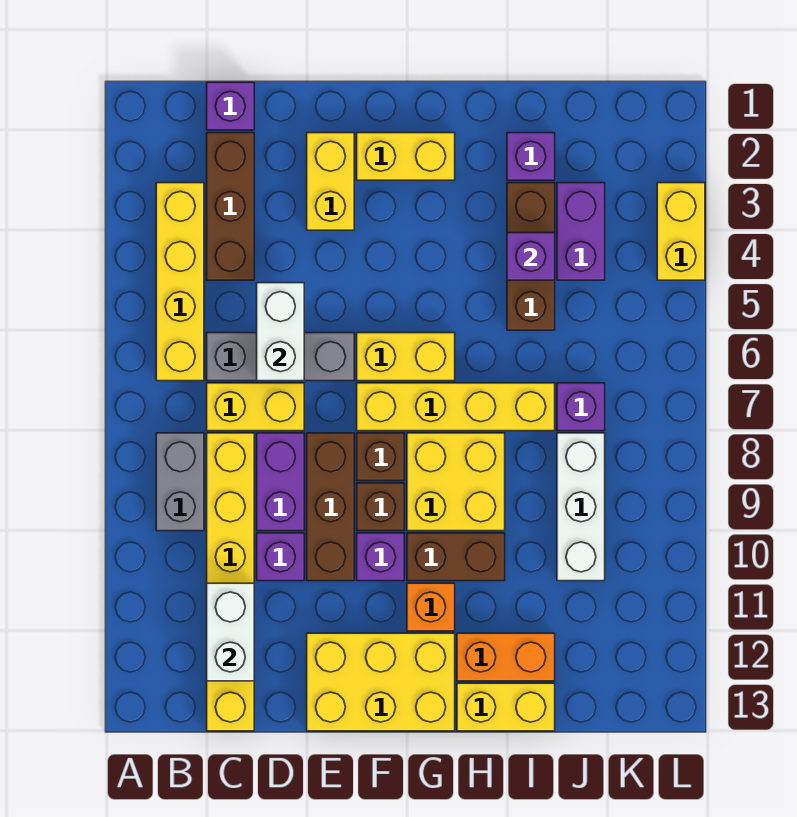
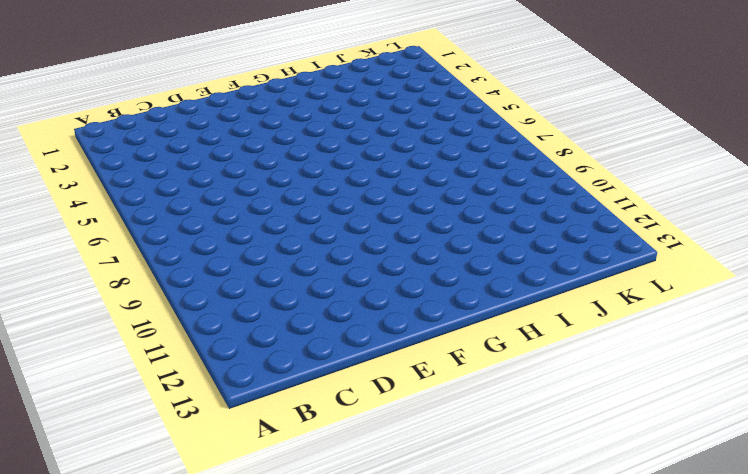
none -> yellow 1x4 brick [156,183,204,381]
none -> grey 1x2 brick [156,433,204,531]
none -> purple 1x1 brick [207,82,254,130]
none -> brown 1x3 brick [207,133,254,280]

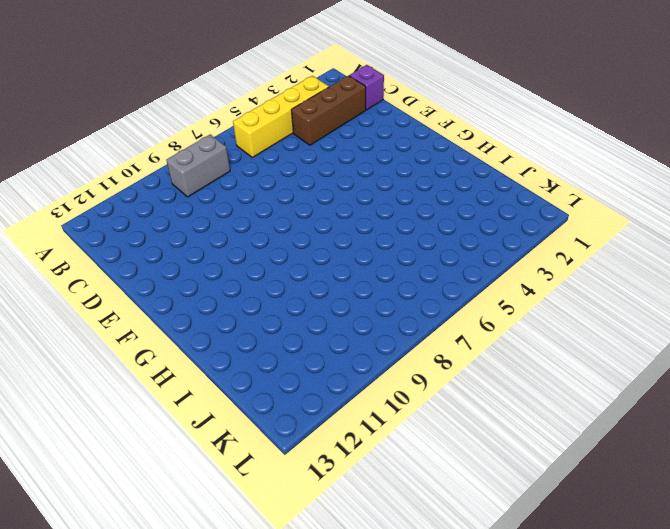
none -> grey 1x3 brick [207,333,354,381]
none -> yellow 1x2 brick [207,383,304,431]
none -> yellow 1x6 brick [207,433,254,731]
none -> purple 1x2 brick [257,433,304,531]

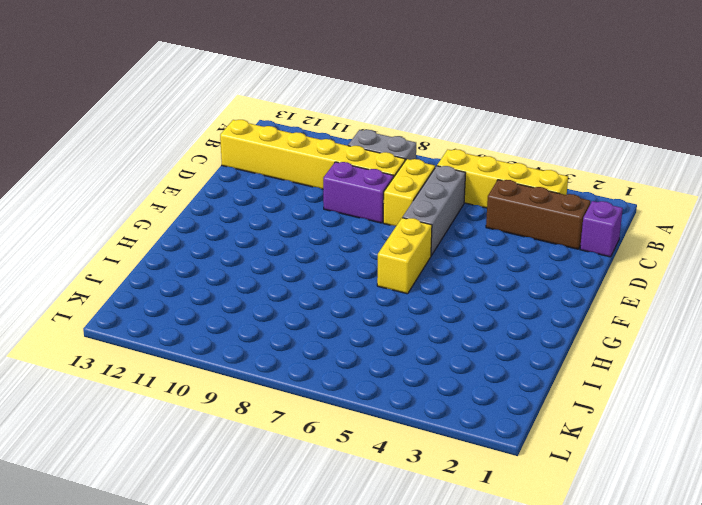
none -> purple 1x1 brick [257,533,304,581]
none -> yellow 1x2 brick [307,133,354,230]
none -> brown 1x3 brick [307,433,354,581]
none -> yellow 2x3 brick [307,633,455,731]

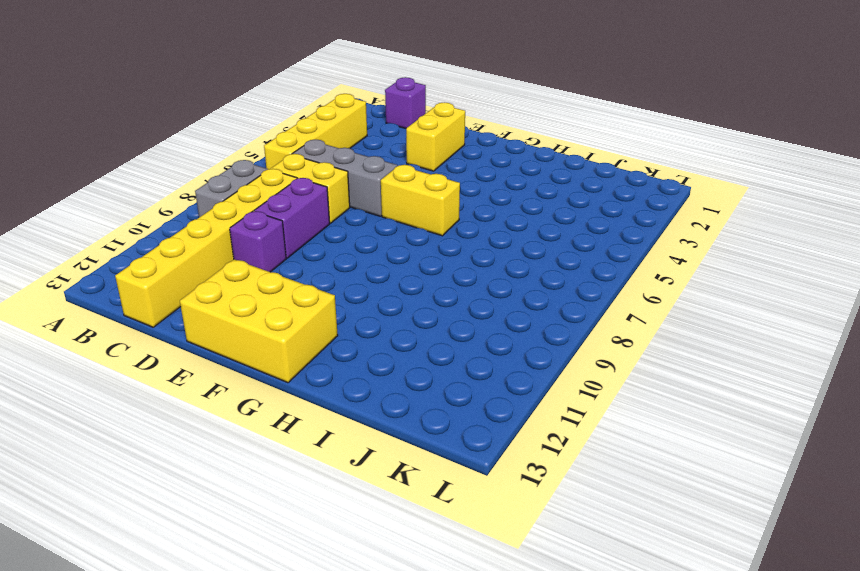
none -> brown 1x3 brick [207,133,254,280]
none -> brown 1x3 brick [307,433,354,581]
none -> yellow 1x2 brick [357,133,455,180]
none -> yellow 1x4 brick [357,383,555,431]

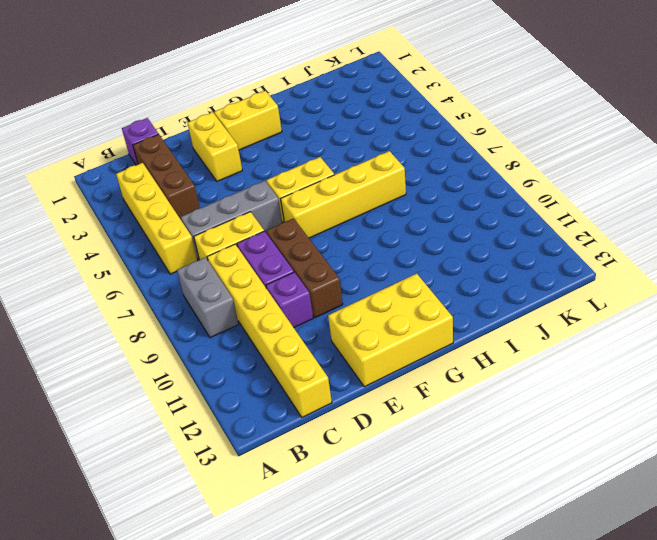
none -> brown 1x1 brick [357,433,404,481]
none -> brown 1x1 brick [357,483,404,531]
none -> purple 1x1 brick [357,533,404,581]
none -> yellow 2x2 brick [407,433,505,531]

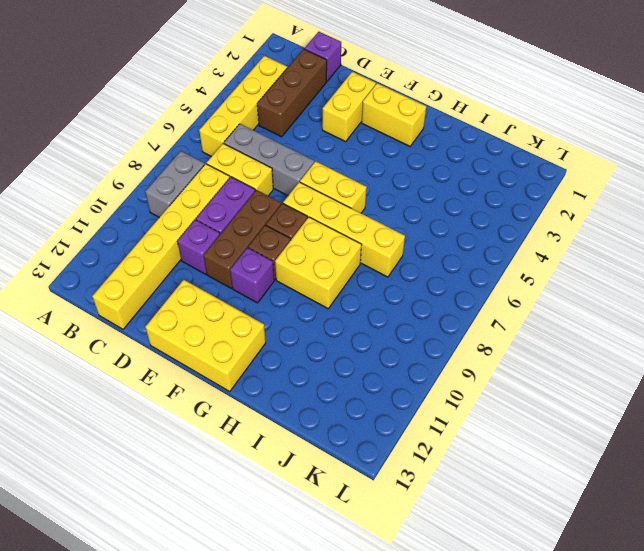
none -> brown 1x2 brick [407,533,505,581]
none -> orange 1x1 brick [407,583,455,631]
none -> orange 1x2 brick [457,633,555,681]
none -> yellow 1x2 brick [457,683,555,731]

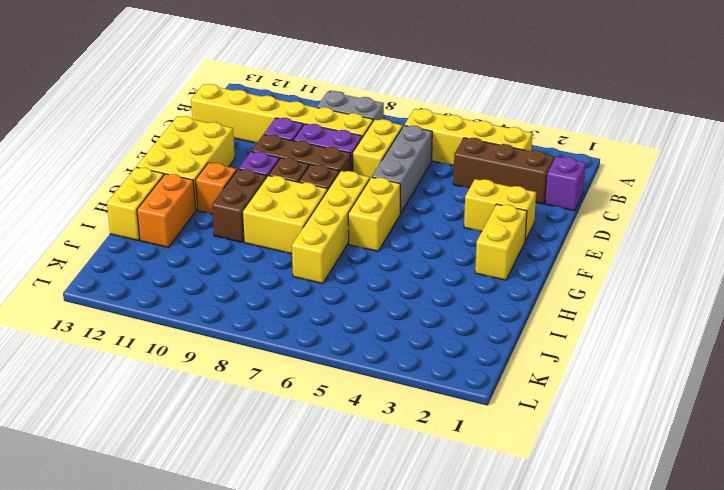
none -> purple 1x1 brick [507,133,555,180]
none -> brown 1x3 brick [507,183,555,330]
none -> purple 1x2 brick [557,183,605,280]
none -> purple 1x1 brick [557,383,605,431]

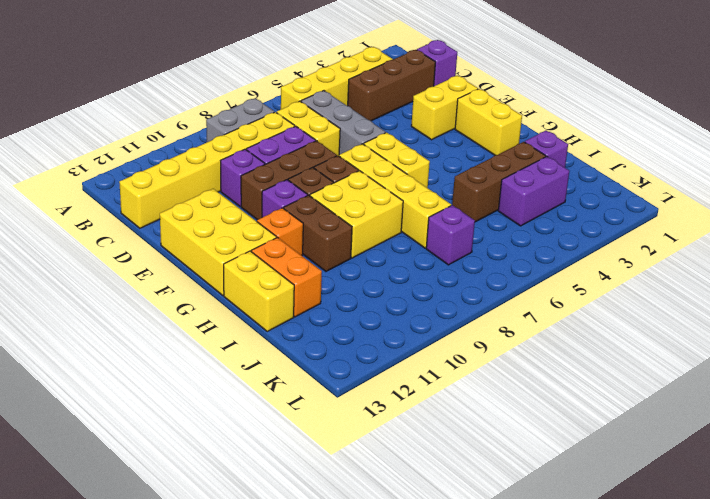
none -> white 1x3 brick [557,433,605,581]
none -> yellow 1x2 brick [657,183,705,280]
none -> white 1x2 brick [207,583,254,681]
none -> white 1x2 brick [257,283,304,381]

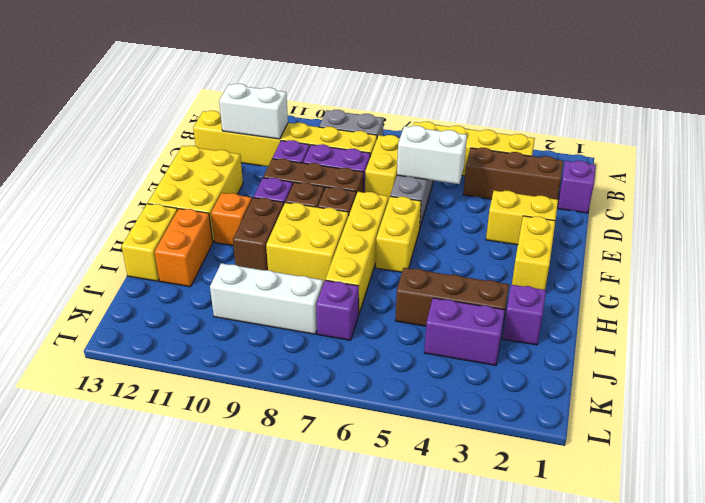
none -> yellow 1x2 brick [657,183,705,280]
none -> purple 1x1 brick [507,233,555,280]

